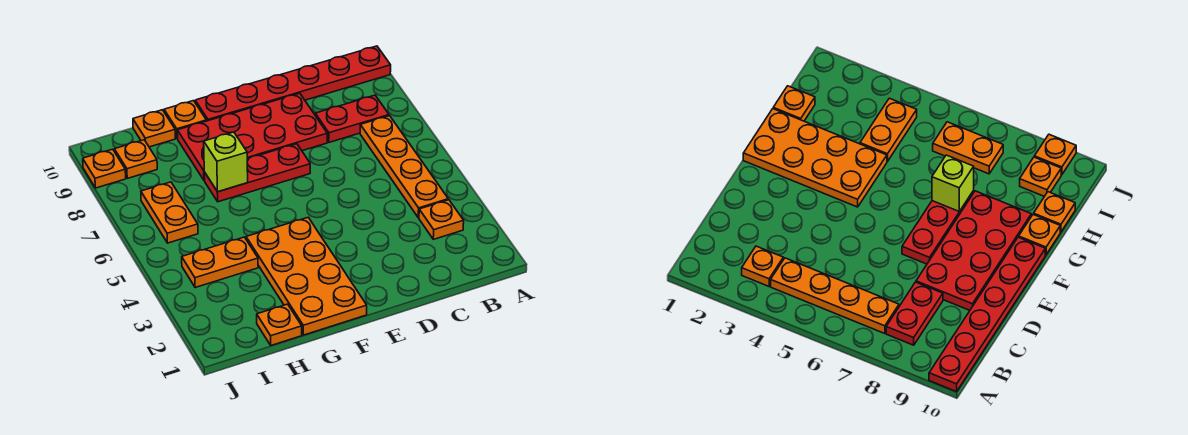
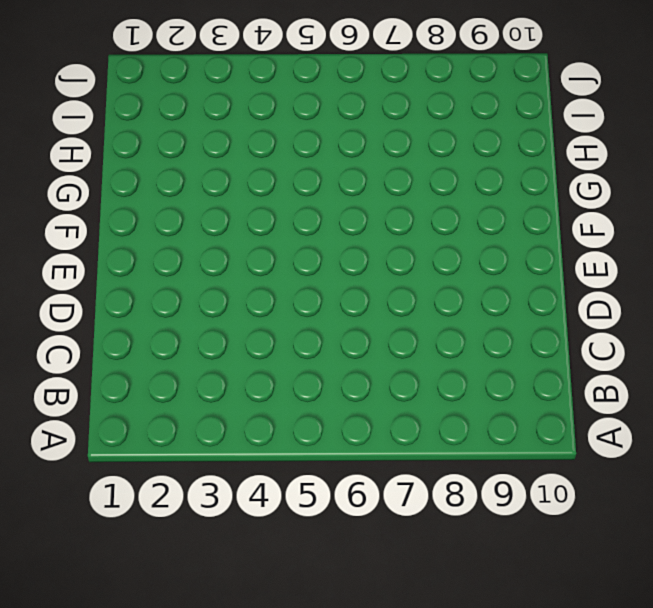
none -> red 1x6 plate [195,46,391,121]
none -> orange 1x1 plate [419,200,464,239]
none -> orange 1x4 plate [360,116,448,218]

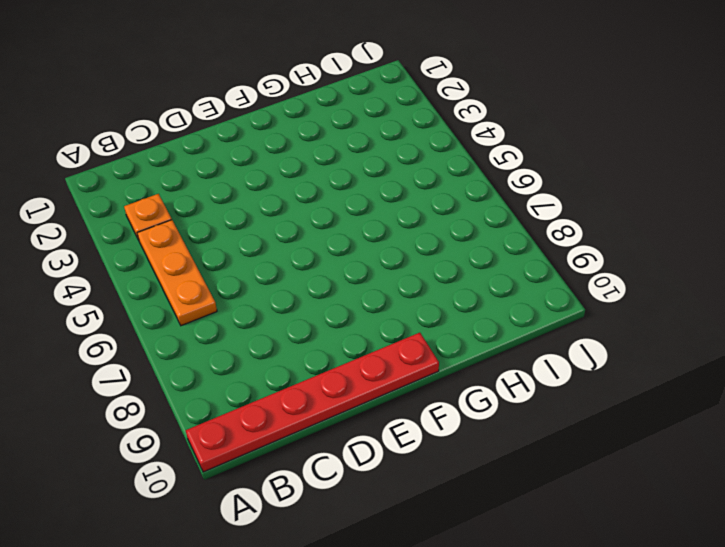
orange 1x3 plate [137,220,217,326] -> orange 1x4 plate [360,116,448,218]
none -> red 1x2 plate [315,95,389,142]
none -> red 2x4 plate [177,93,327,180]
none -> red 1x3 plate [204,144,310,202]

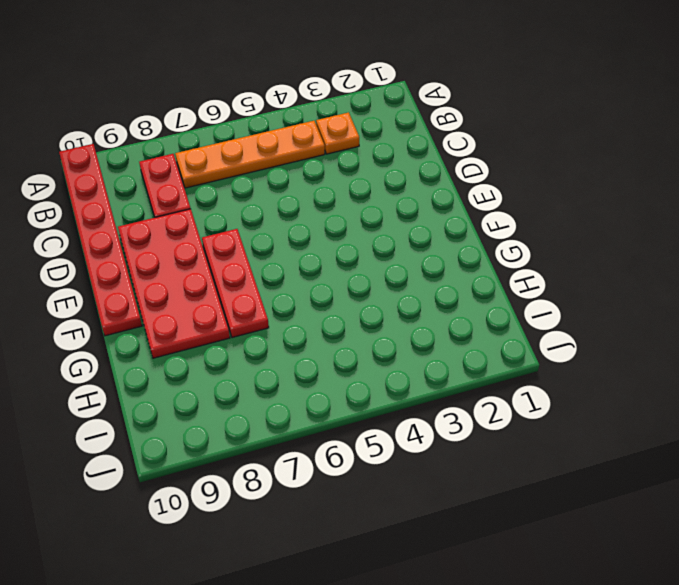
none -> orange 2x4 plate [246,218,367,335]
none -> orange 1x1 plate [164,101,206,139]
none -> orange 1x1 plate [257,304,302,345]

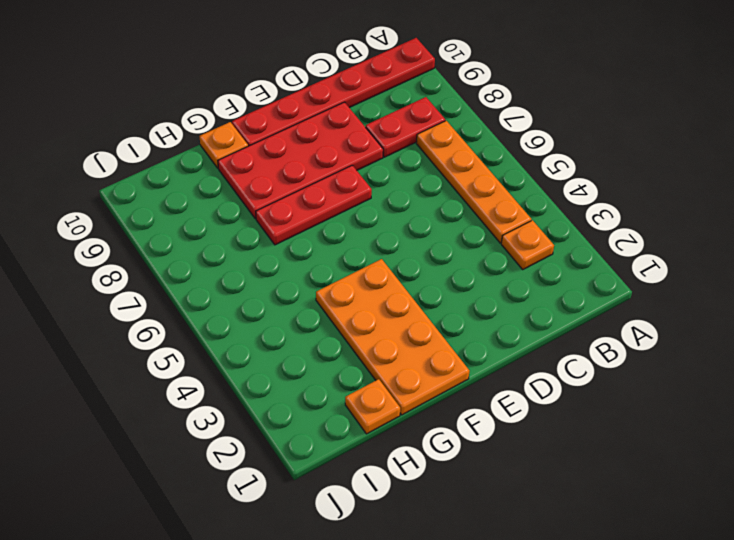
none -> orange 1x2 plate [182,237,258,288]
none -> orange 1x1 plate [133,110,175,147]
none -> orange 1x2 plate [141,182,198,243]

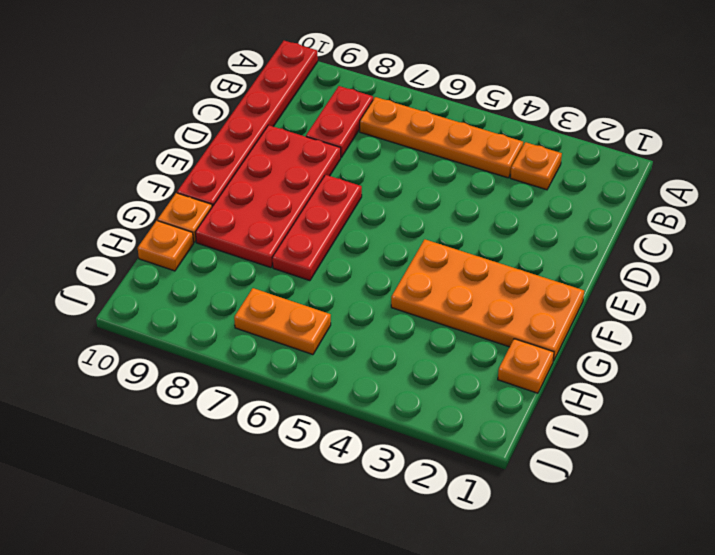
none -> orange 1x2 plate [182,237,258,288]
none -> orange 1x1 plate [114,140,157,178]
none -> orange 1x1 plate [83,149,126,188]

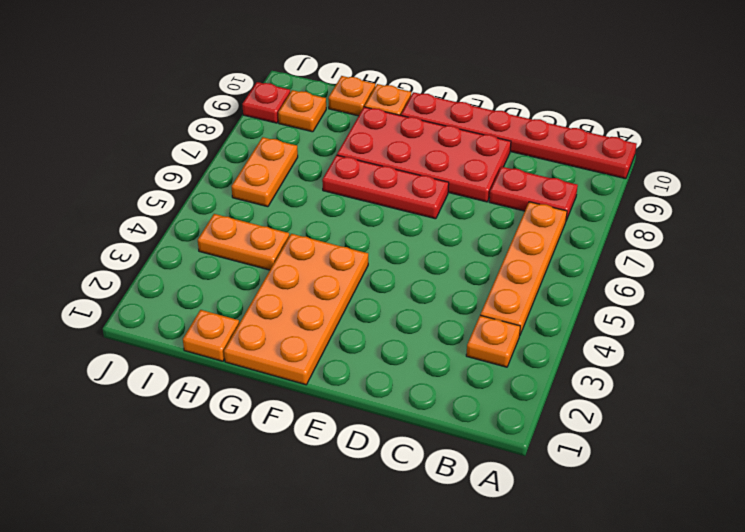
red 1x1 plate [242,82,290,123] -> orange 1x1 plate [83,149,126,188]
none -> lime 1x1 brick [204,132,248,192]

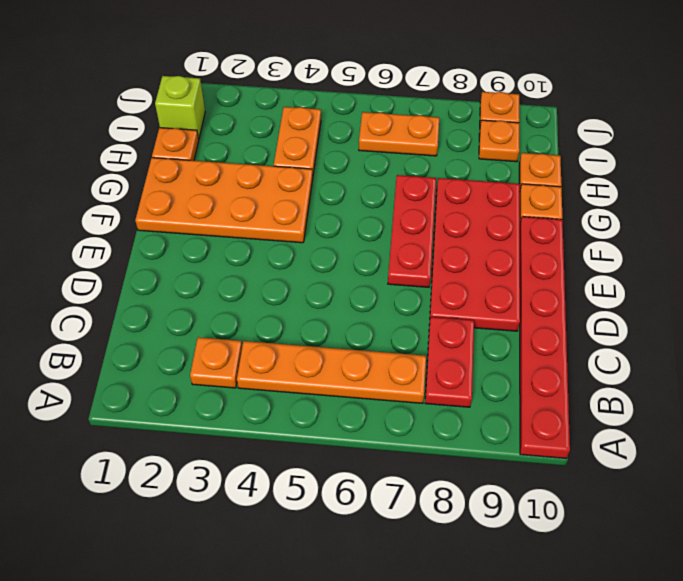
lime 1x1 brick [155,76,205,139] -> lime 1x1 brick moved to [204,132,248,192]

